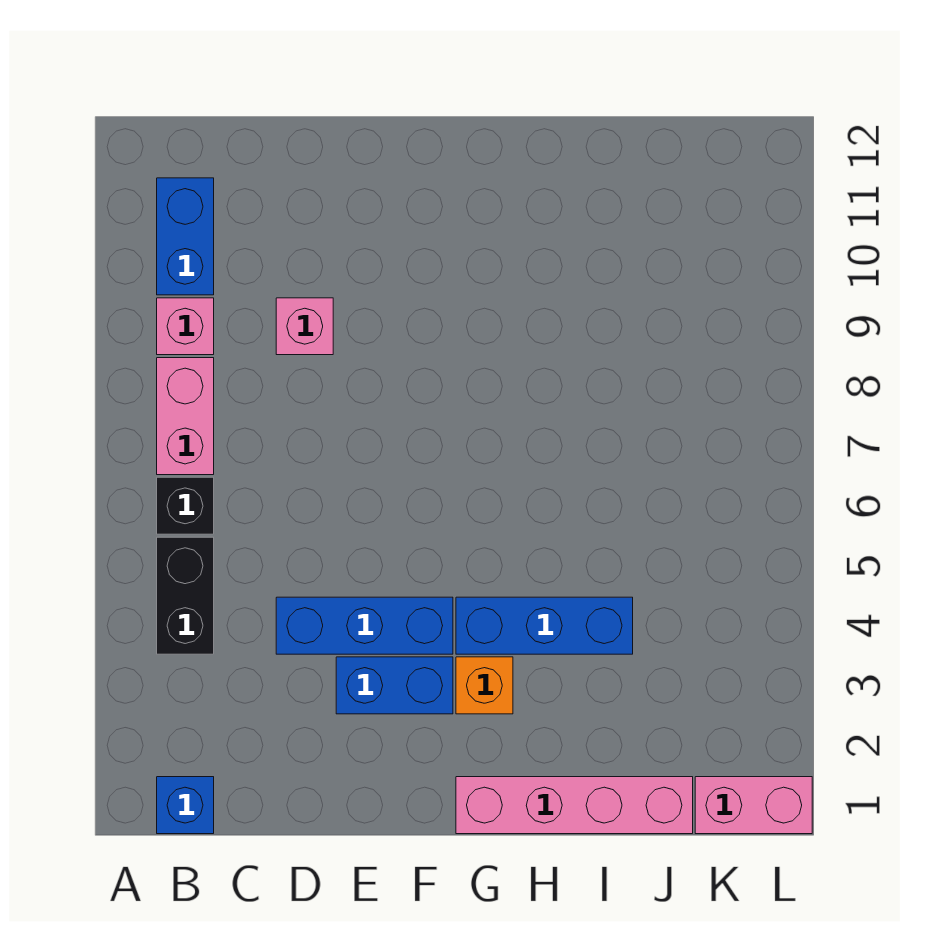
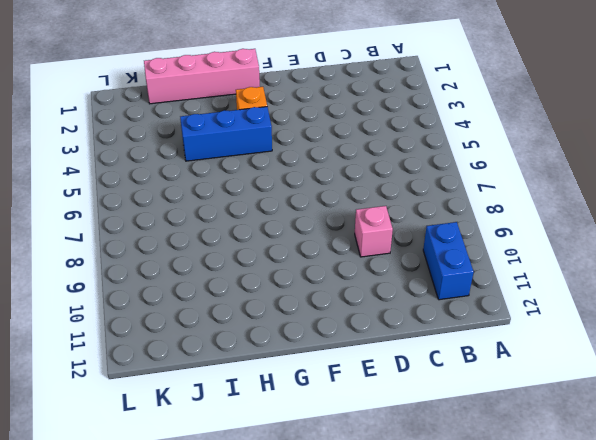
none -> blue 1x1 brick [157,777,214,834]
none -> black 1x2 brick [157,537,214,654]
none -> black 1x1 brick [157,477,214,534]

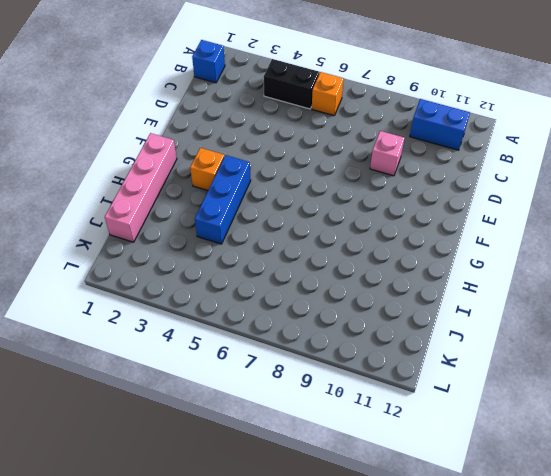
orange 1x1 brick [312,72,344,116] -> black 1x1 brick [157,477,214,534]
none -> pink 1x2 brick [157,358,214,475]
none -> pink 1x1 brick [157,298,214,355]
none -> blue 1x3 brick [276,597,453,654]

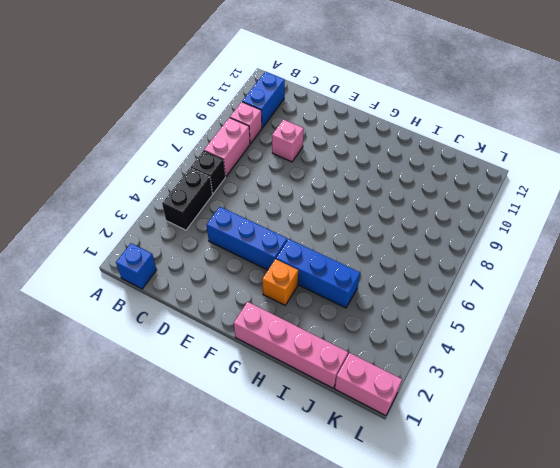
none -> blue 1x2 brick [336,657,453,714]

